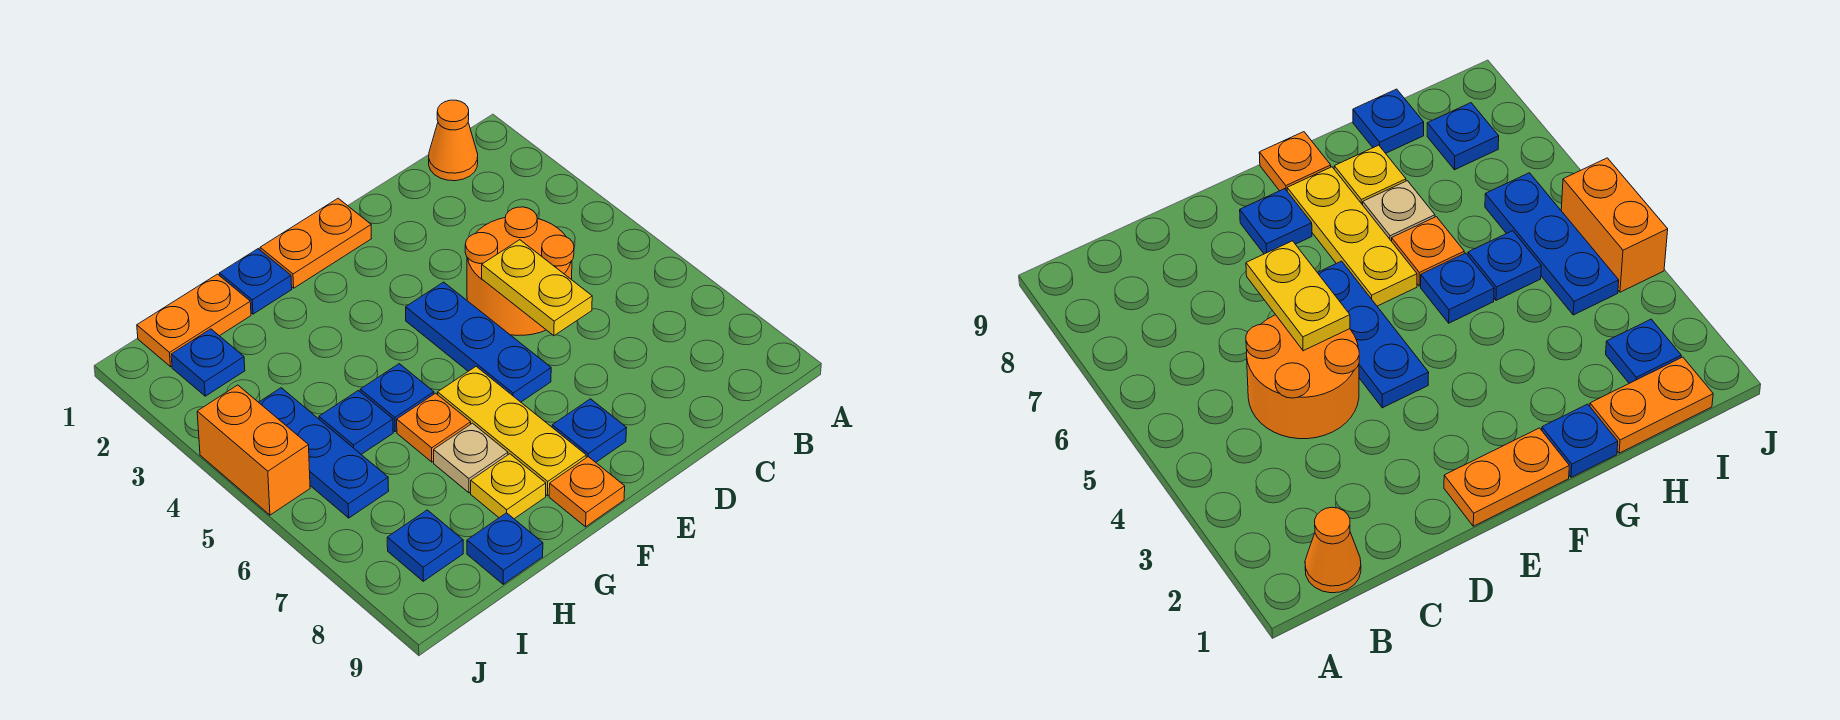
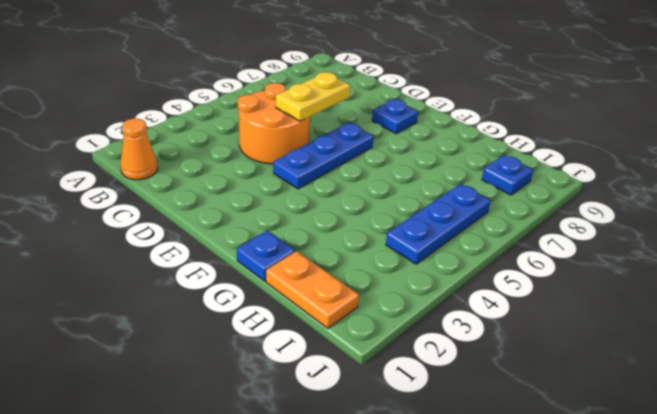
none -> orange 1x2 plate [260,198,372,288]
none -> yellow 1x3 plate [438,367,586,496]
none -> orange 1x1 plate [549,457,625,527]

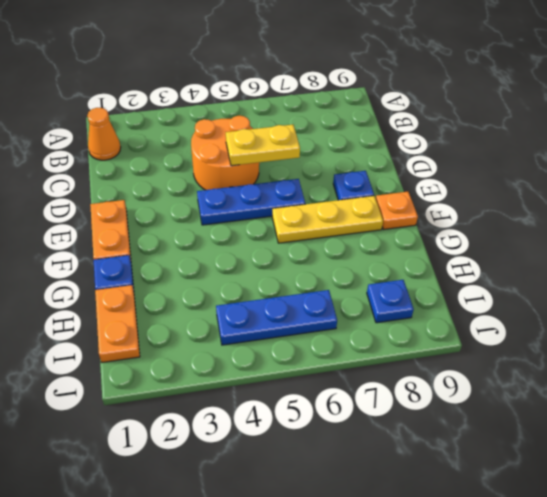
none -> blue 1x1 plate [360,364,434,432]
none -> orange 1x1 plate [397,393,471,462]
none -> tan 1x1 plate [434,423,508,493]

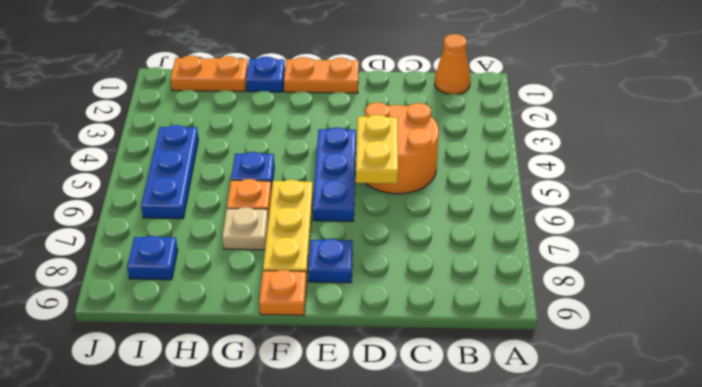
none -> yellow 1x1 plate [471,454,546,519]
none -> blue 1x1 plate [319,391,393,454]
none -> blue 1x1 plate [467,513,543,584]

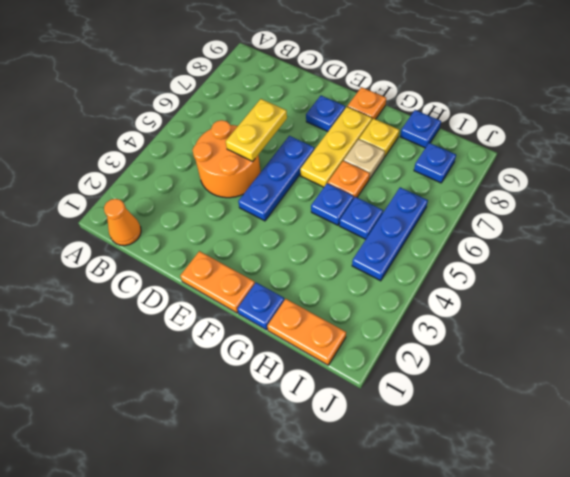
none -> blue 1x1 plate [171,329,245,396]
none -> orange 1x2 brick [197,385,310,515]

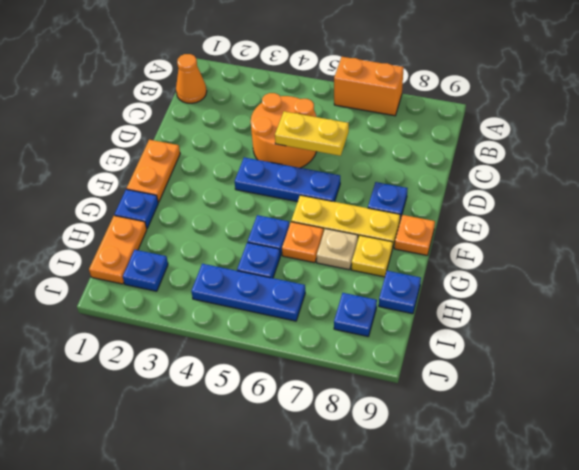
orange 1x2 brick [334,57,404,116] -> orange 1x2 brick moved to [197,385,310,515]

